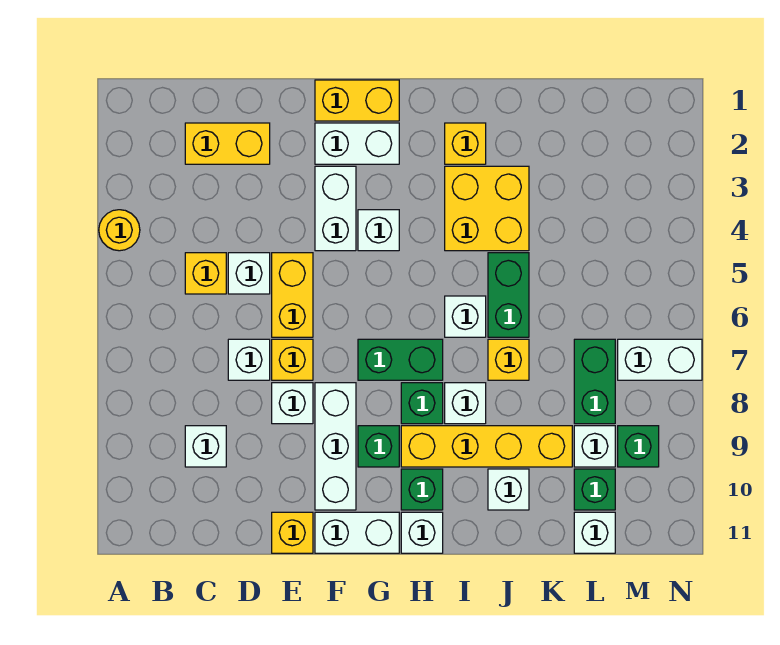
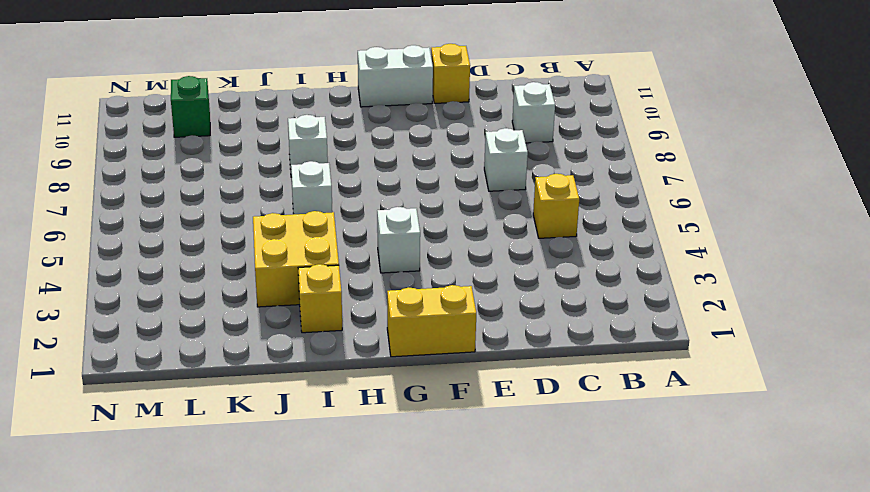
none -> yellow 1x1 round brick [99,210,140,251]
none -> yellow 1x2 brick [185,123,270,164]
none -> white 1x1 brick [228,253,270,294]
none -> yellow 1x2 brick [272,253,313,337]

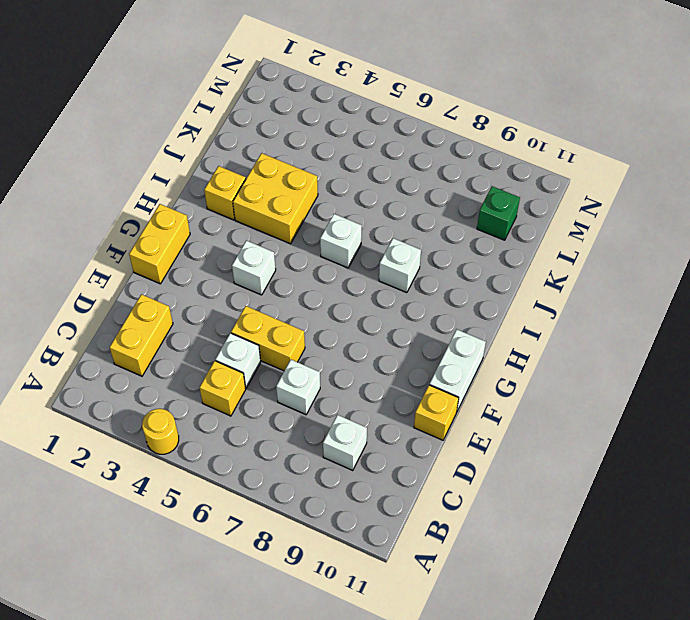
none -> yellow 1x1 brick [272,339,313,380]
none -> white 1x1 brick [272,383,313,424]
none -> white 1x2 brick [315,123,399,164]
none -> white 1x2 brick [315,166,356,251]

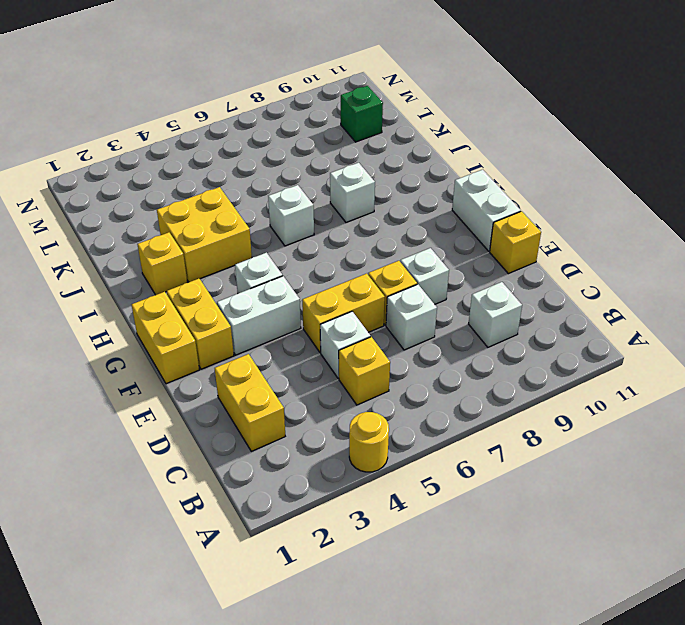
yellow 1x2 brick [167,278,234,369] -> white 1x2 brick [315,123,399,164]
none -> white 1x3 brick [315,383,356,510]
none -> green 1x2 brick [358,339,443,380]
none -> green 1x1 brick [358,426,399,467]
none -> green 1x1 brick [401,383,443,424]

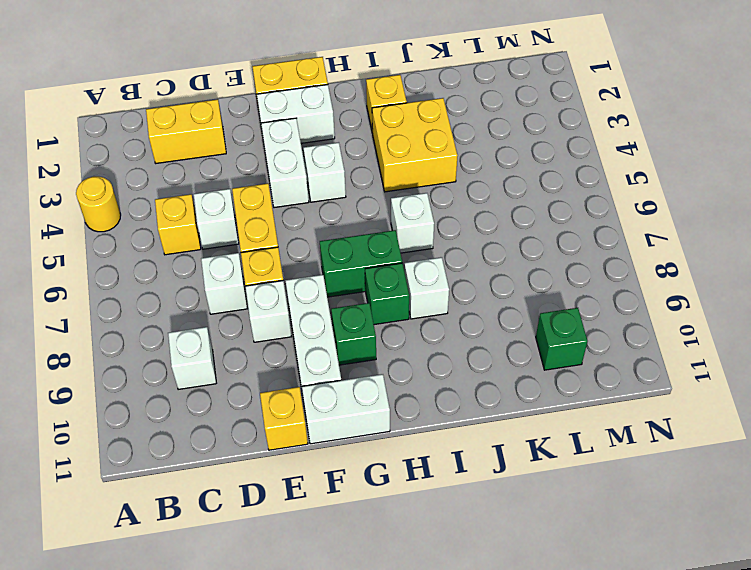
none -> yellow 1x4 brick [401,426,572,467]
none -> green 1x1 brick [401,469,443,510]
none -> white 1x1 brick [401,512,443,553]
none -> green 1x2 brick [488,253,529,337]

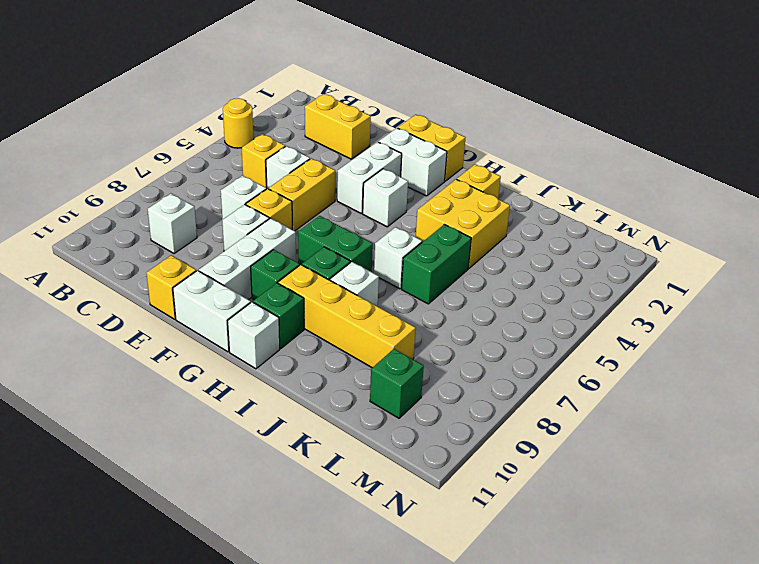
none -> yellow 1x1 brick [488,339,529,380]
none -> white 1x1 brick [488,469,529,510]
none -> green 1x2 brick [574,339,615,424]
none -> white 1x1 brick [574,426,615,467]

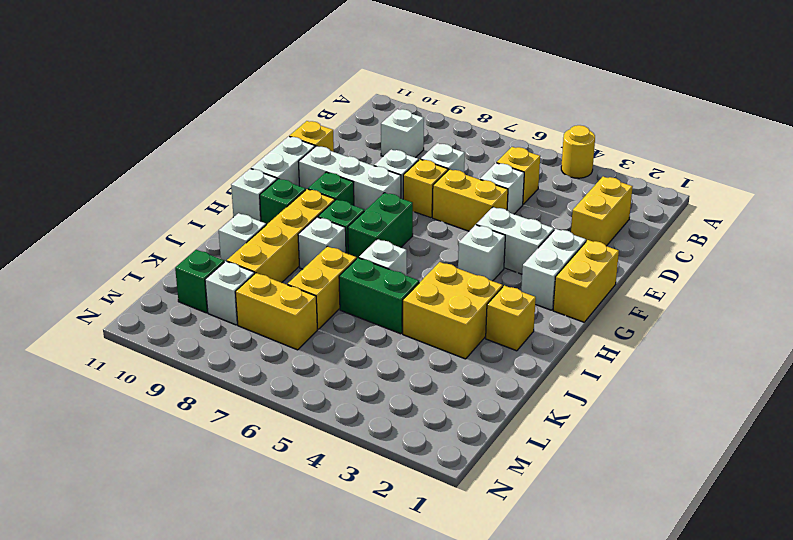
yellow 1x2 brick [288,246,357,329] -> yellow 1x1 brick [488,339,529,380]
yellow 1x2 brick [235,273,317,350] -> green 1x2 brick [574,339,615,424]
none -> white 1x1 brick [574,512,615,553]
none -> white 1x2 brick [618,339,702,380]
none -> green 1x1 brick [618,426,659,467]

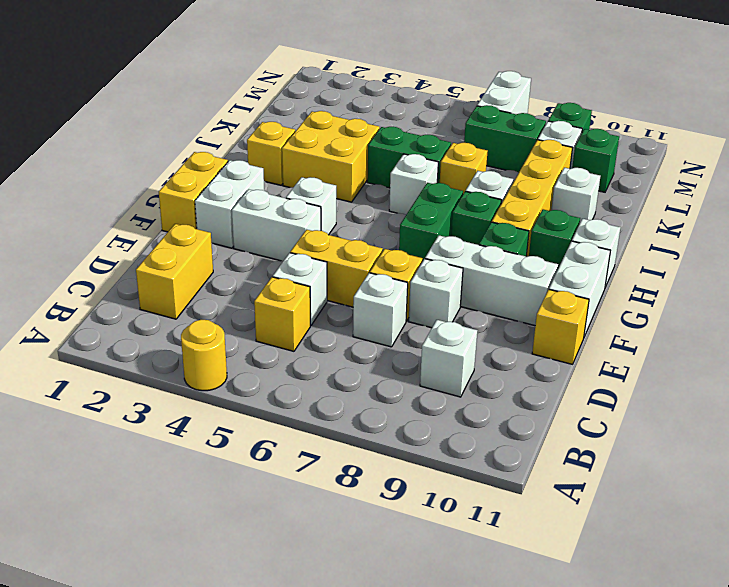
none -> white 1x1 brick [574,512,615,553]

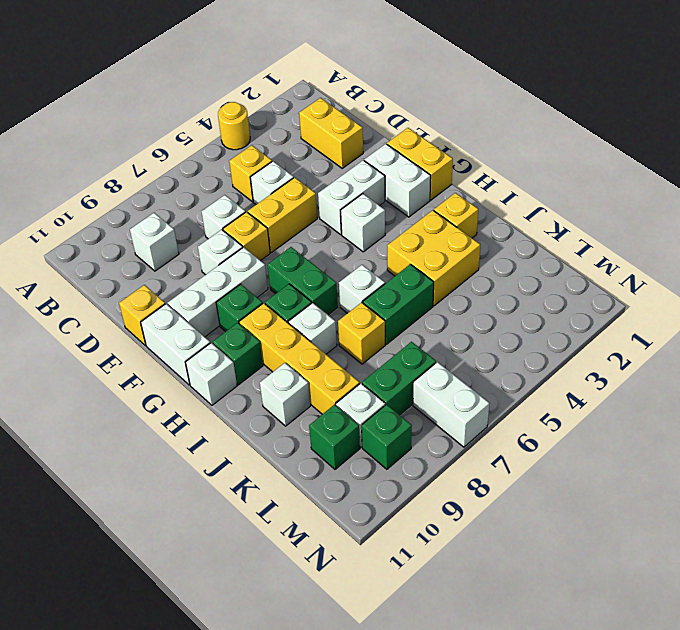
none -> white 1x1 brick [574,512,615,553]

